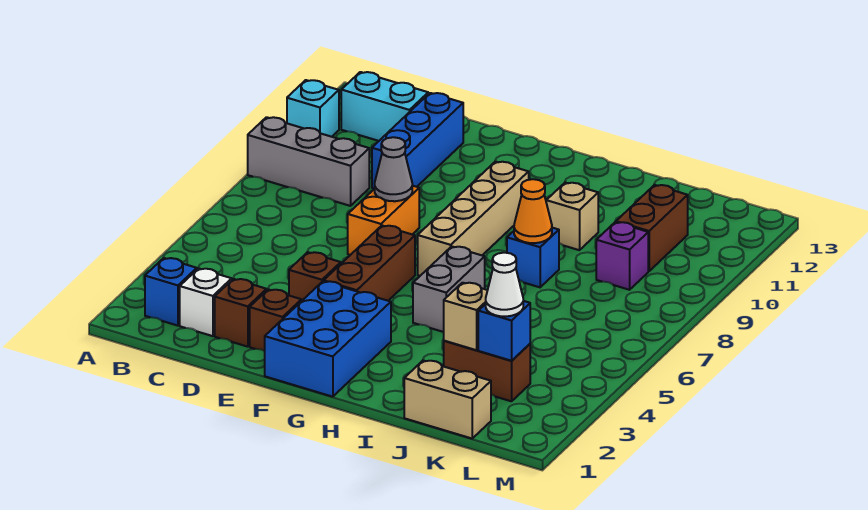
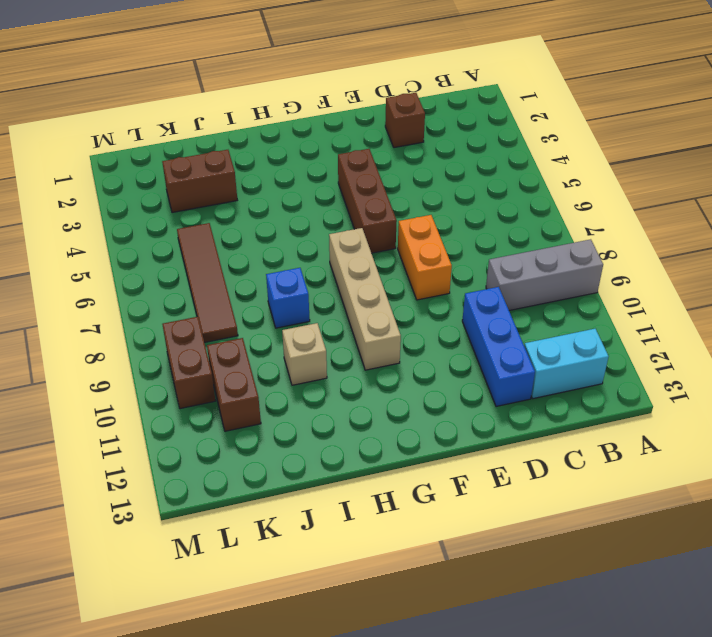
brown 1x4 tile [177,223,238,343] -> none
brown 1x2 brick [162,317,215,409] -> none
none -> cyan 1x1 brick [287,80,339,137]
none -> blue 1x1 brick [145,258,197,326]
none -> white 1x1 brick [180,268,232,336]

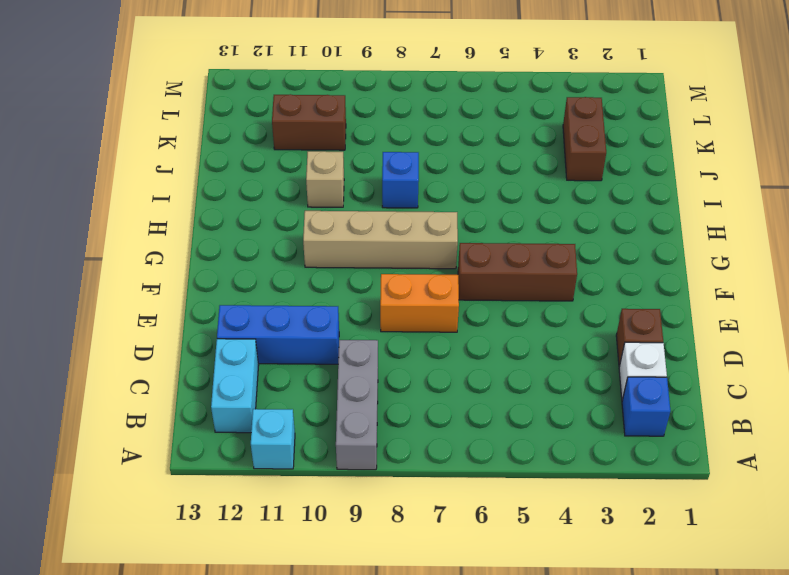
none -> brown 1x1 brick [250,289,301,351]
none -> brown 1x1 brick [289,252,341,301]
none -> blue 2x3 brick [265,281,391,397]

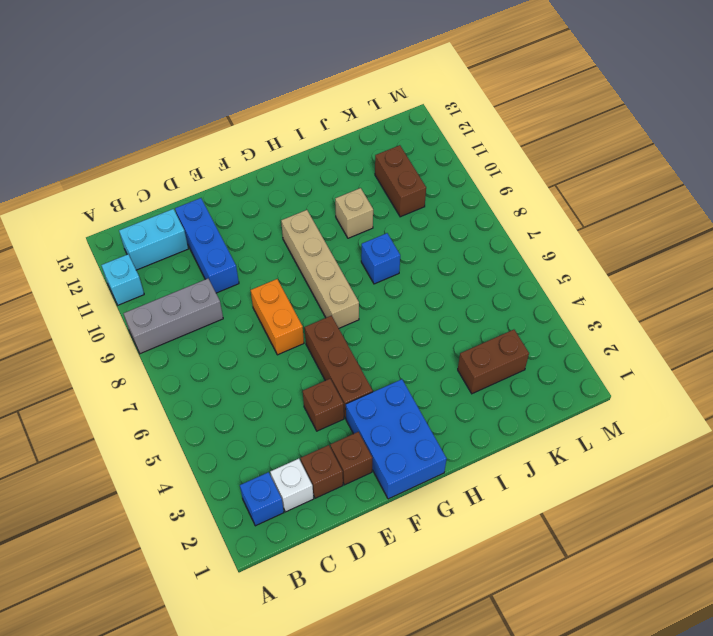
none -> grey 1x2 brick [413,246,485,332]
none -> tan 1x2 brick [404,360,491,438]
none -> purple 1x1 brick [596,222,648,290]

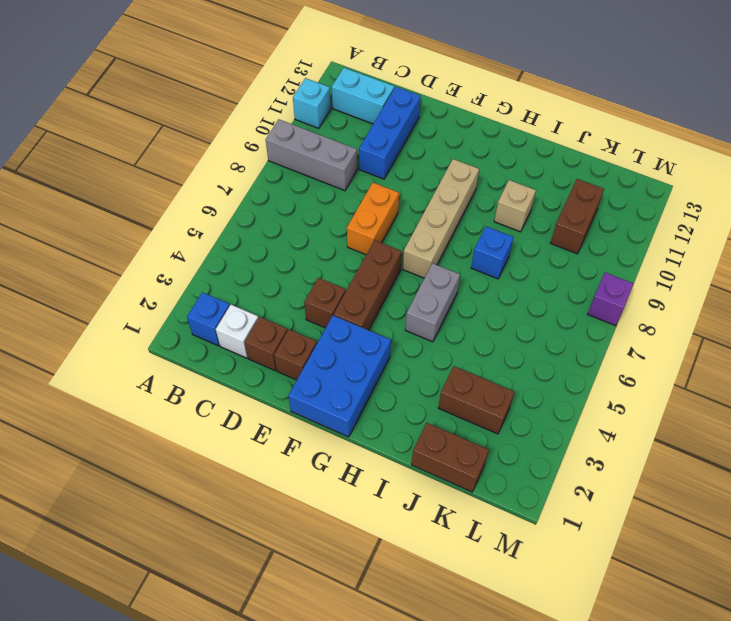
brown 1x2 brick [411,423,489,492] -> tan 1x2 brick [404,360,491,438]
purple 1x1 brick [588,273,634,326] -> purple 1x1 brick moved to [596,222,648,290]
none -> grey 1x1 cone [375,137,412,201]
none -> orange 1x1 cone [514,179,552,243]
none -> tan 1x1 brick [444,283,488,350]

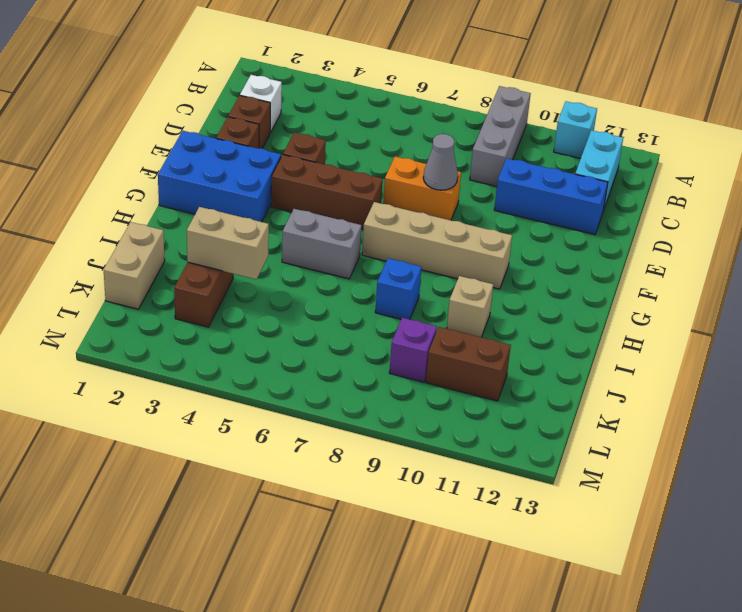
tan 1x2 brick [187,207,269,279] -> tan 1x1 brick [444,283,488,350]
none -> blue 1x1 brick [145,258,197,326]
none -> orange 1x1 cone [514,179,552,243]
none -> blue 1x1 brick [478,301,530,361]

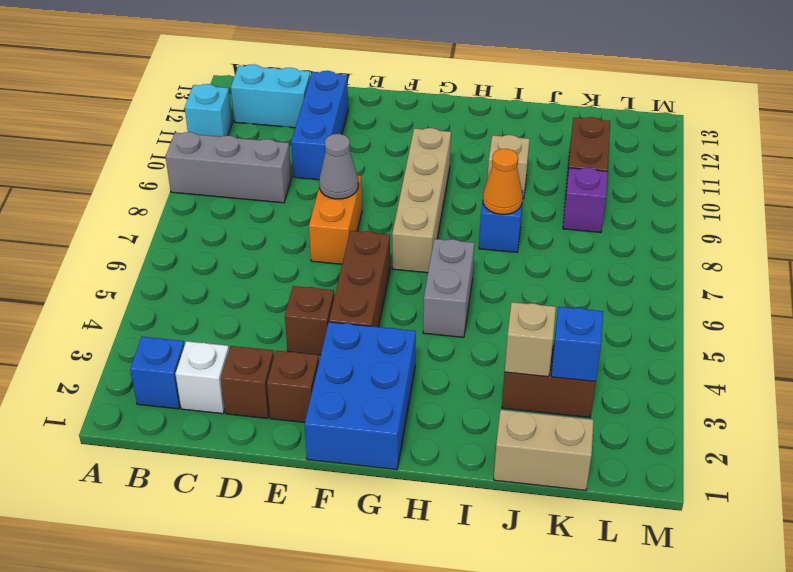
none -> white 1x1 cone [486,253,523,316]

